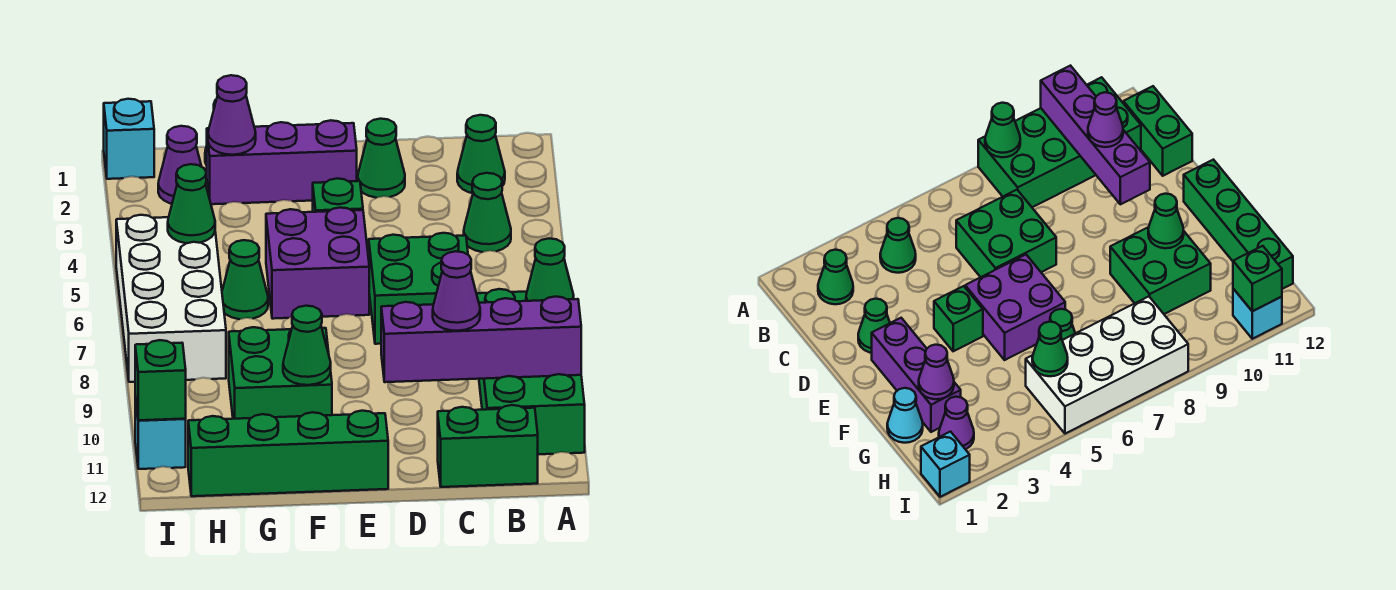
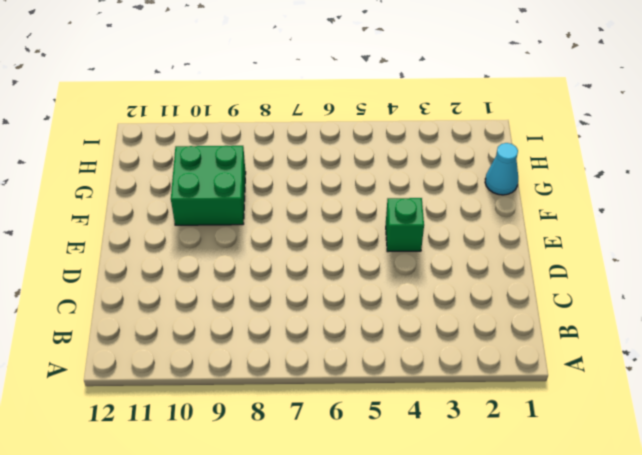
none -> green 2x4 brick [477,289,585,454]
none -> green 1x1 cone [457,115,505,193]
none -> green 1x1 cone [464,173,511,252]

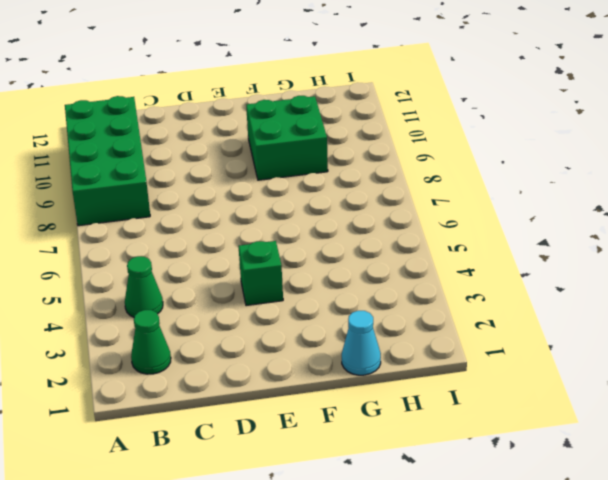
none -> green 1x2 brick [438,405,538,487]
none -> green 2x2 brick [369,233,468,344]
none -> green 1x1 cone [358,119,405,198]

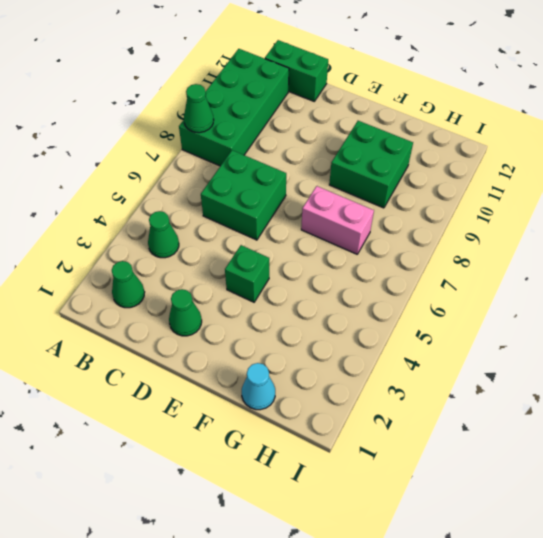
pink 1x2 brick [301,186,374,254] -> none
none -> purple 1x3 brick [207,120,357,204]
none -> purple 2x2 brick [266,208,369,319]
none -> green 1x4 brick [188,411,388,496]

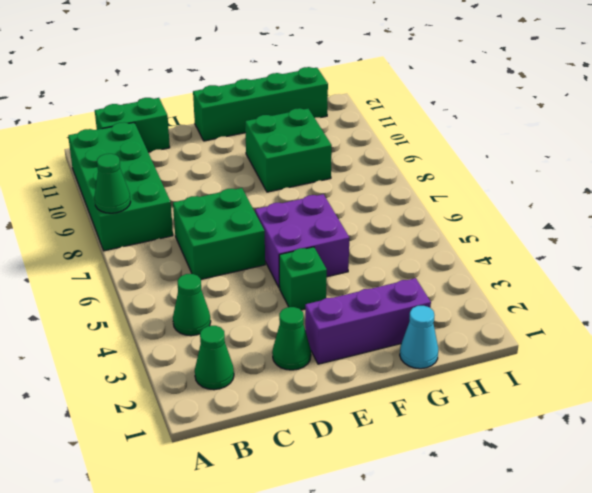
none -> green 1x1 cone [222,240,268,319]
none -> purple 1x1 cone [158,126,202,204]
none -> white 2x4 brick [116,215,226,382]

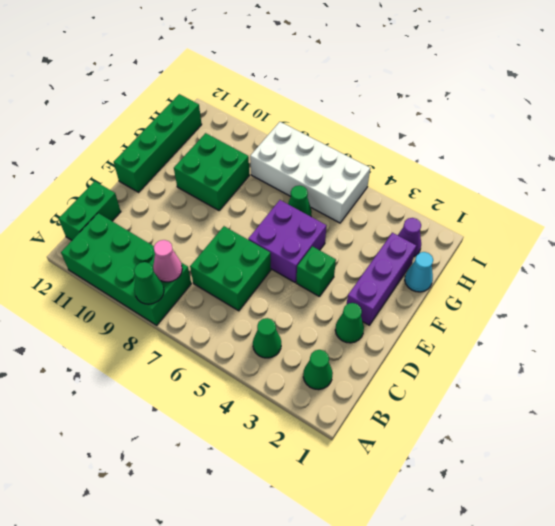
pink 1x1 cone [153,240,182,282] -> none
none -> cyan 1x1 brick [104,99,154,179]
none -> cyan 1x1 brick [135,396,186,469]
none -> purple 1x4 brick [381,297,581,382]

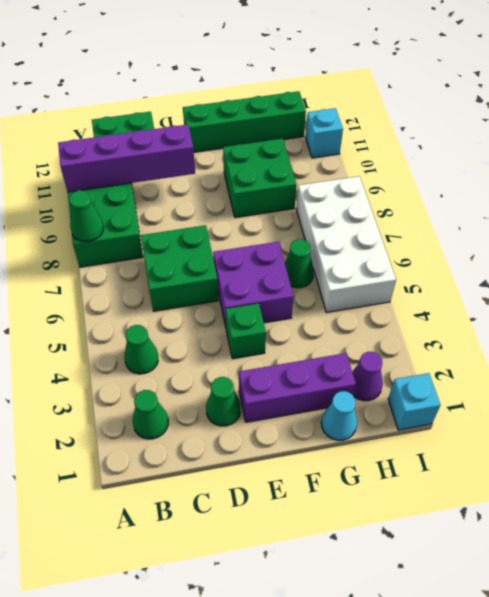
none -> green 1x1 cone [283,306,331,385]
none -> purple 1x1 cone [208,75,256,155]
none -> green 1x1 cone [168,164,215,243]

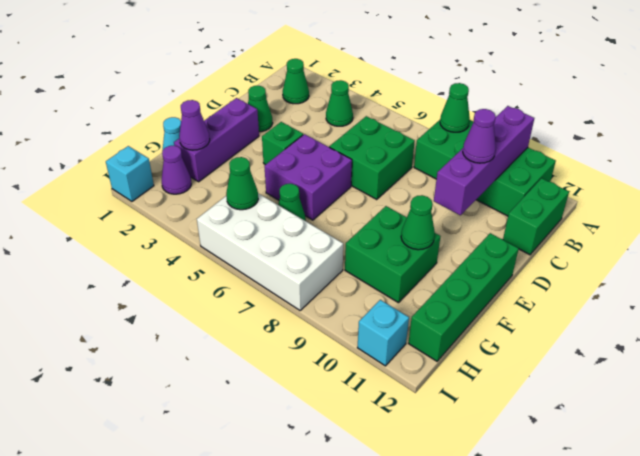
none -> green 1x1 brick [135,340,186,420]

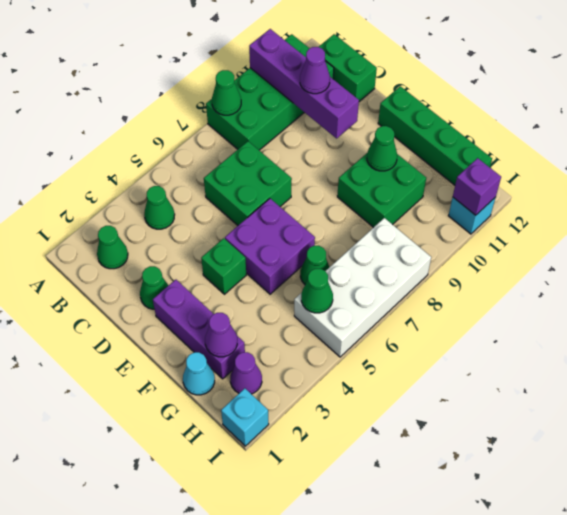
purple 1x1 brick [453,158,501,215] -> green 1x1 brick [135,340,186,420]

